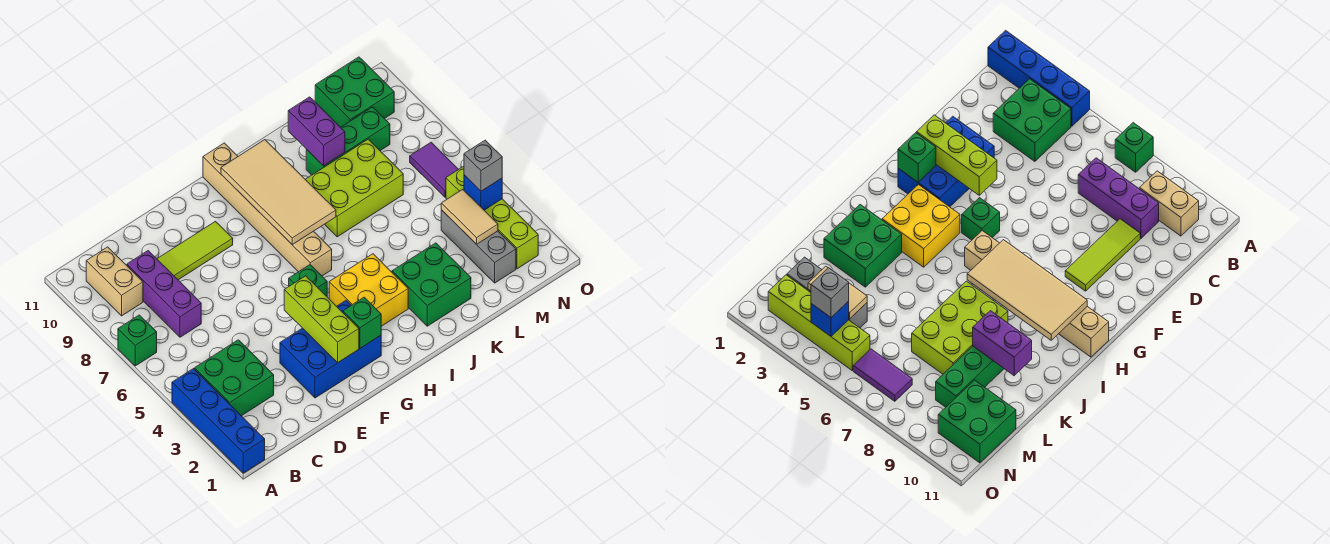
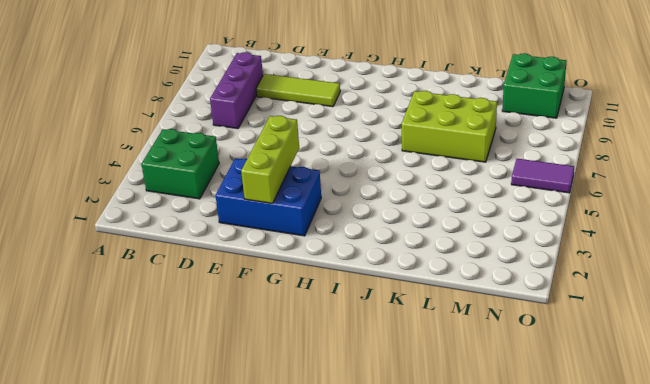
purple 1x2 tile [511,159,574,193] -> purple 1x2 tile turned to [410,142,458,197]
none -> blue 1x4 brick [172,369,265,473]
none -> green 1x1 brick [118,315,157,366]
none -> tan 1x2 brick [86,247,143,316]

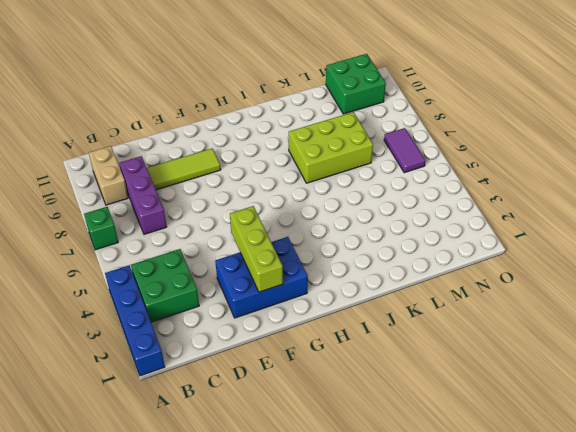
none -> green 1x1 brick [289,265,327,296]
none -> yellow 2x2 brick [329,254,408,326]
none -> tan 1x6 brick [203,143,332,276]

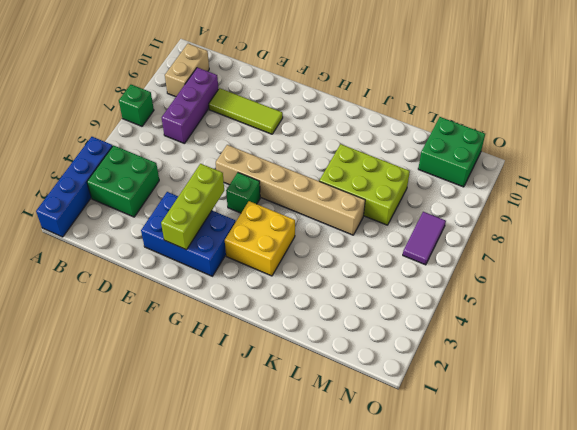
tan 1x6 brick [216,145,365,235] -> tan 1x6 brick turned to [203,143,332,276]
none -> green 2x2 brick [392,243,471,326]
none -> green 1x3 brick [306,107,390,175]
none -> grey 1x3 brick [441,210,516,283]

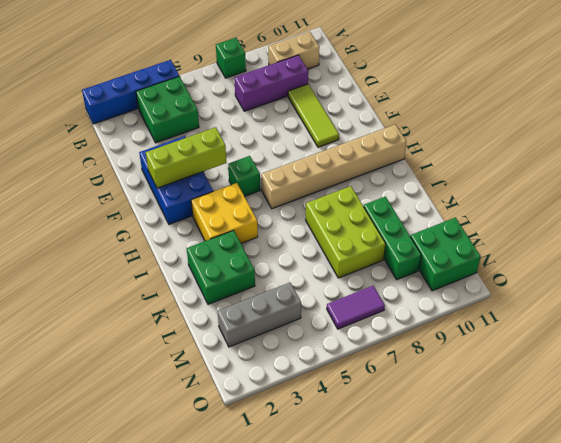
none -> lime 1x4 brick [446,166,538,269]
none -> green 1x1 brick [343,297,381,348]
none -> tan 2x4 tile [221,140,336,244]

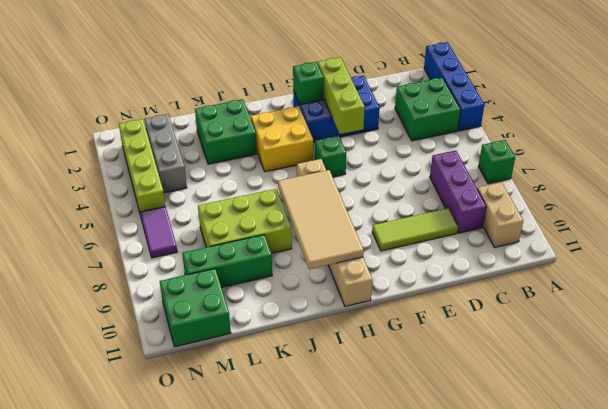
none -> purple 1x2 brick [288,97,345,166]
none -> tan 1x2 tile [441,189,498,244]
none -> blue 1x1 brick [464,175,502,210]

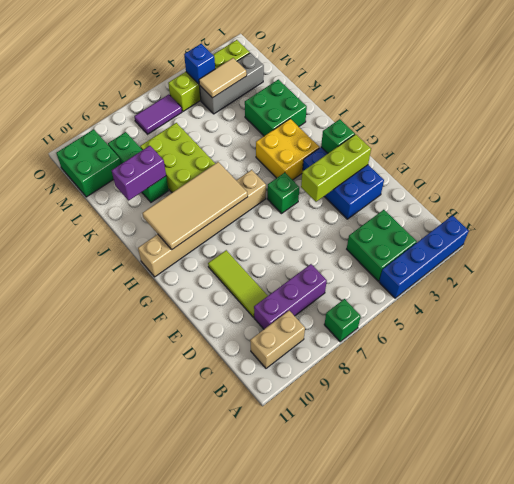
none -> grey 1x1 brick [464,140,502,191]

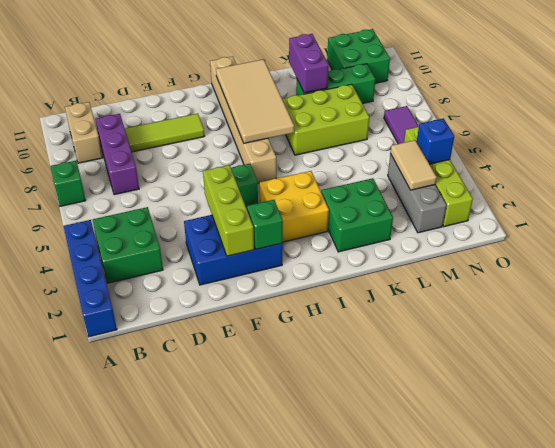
none -> grey 1x1 brick [464,140,502,191]

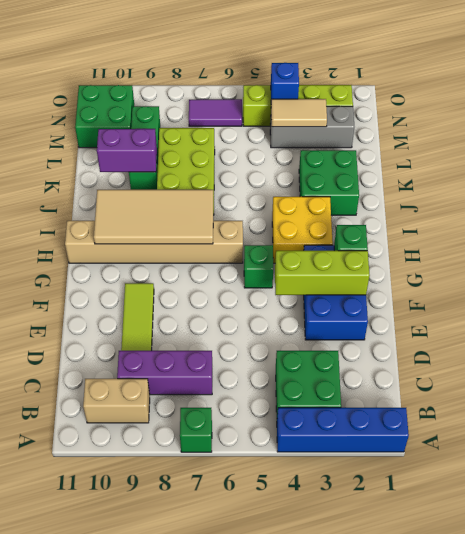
none -> grey 1x1 brick [464,140,502,191]

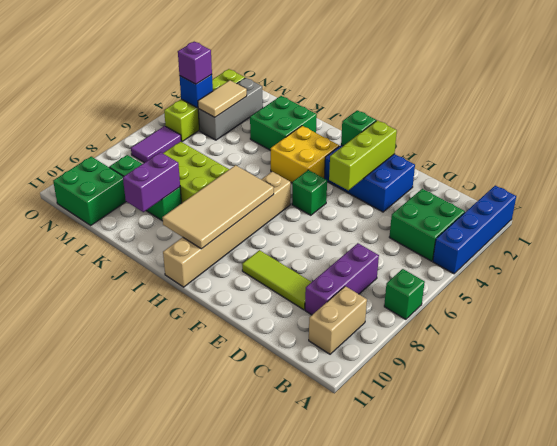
purple 1x1 brick [178,42,212,84] -> grey 1x1 brick [464,140,502,191]

